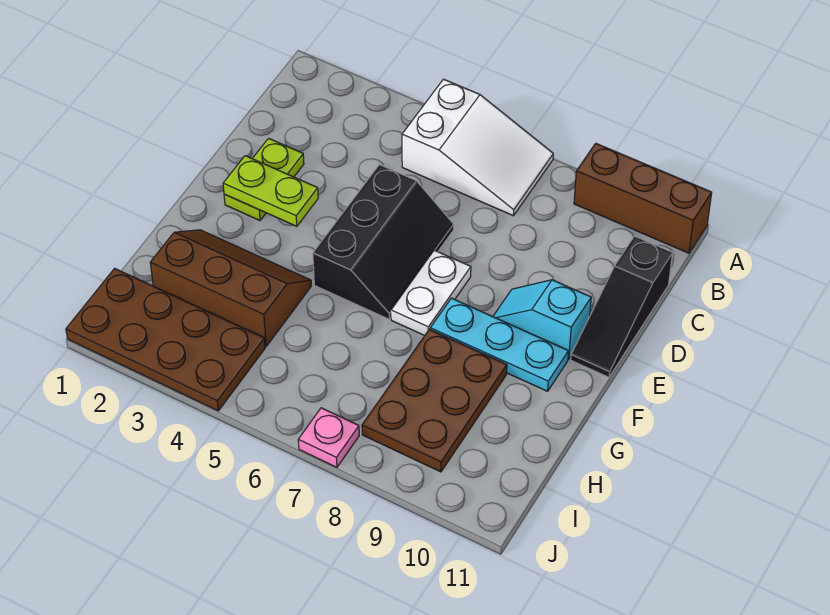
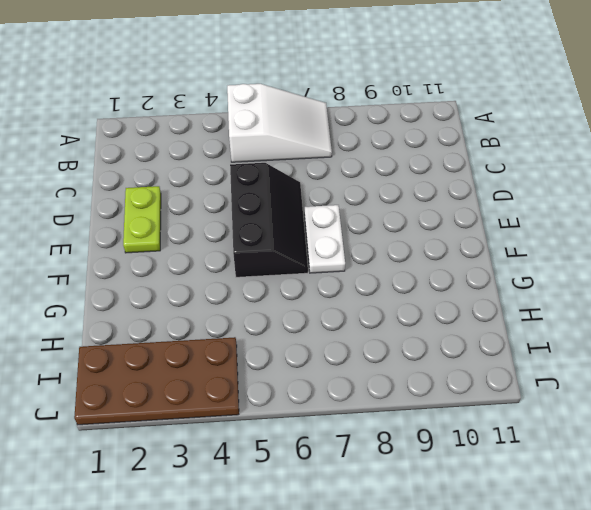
none -> brown 1x3 brick [574,144,712,253]
none -> black 1x3 slope [571,236,673,377]
none -> cyan 1x2 slope [493,280,591,359]

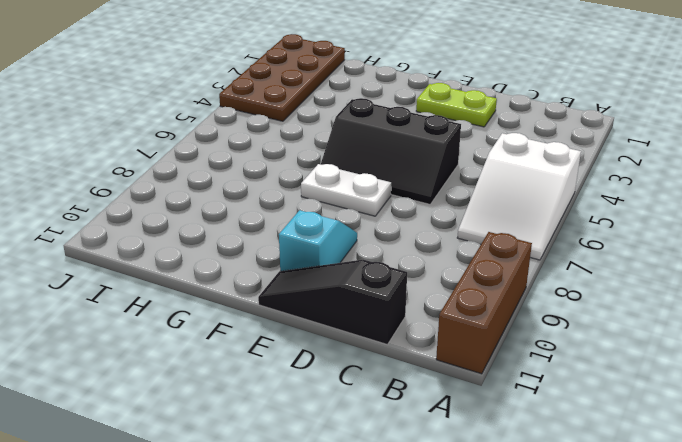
none -> cyan 1x3 plate [430,298,569,391]
none -> brown 2x3 slope [150,230,311,346]
none -> brown 2x3 plate [362,329,507,472]

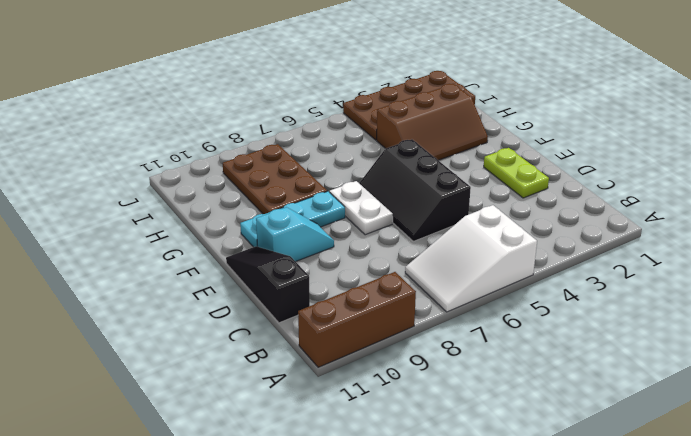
none -> pink 1x1 plate [298,408,359,467]
none -> lime 1x2 plate [223,156,318,226]

